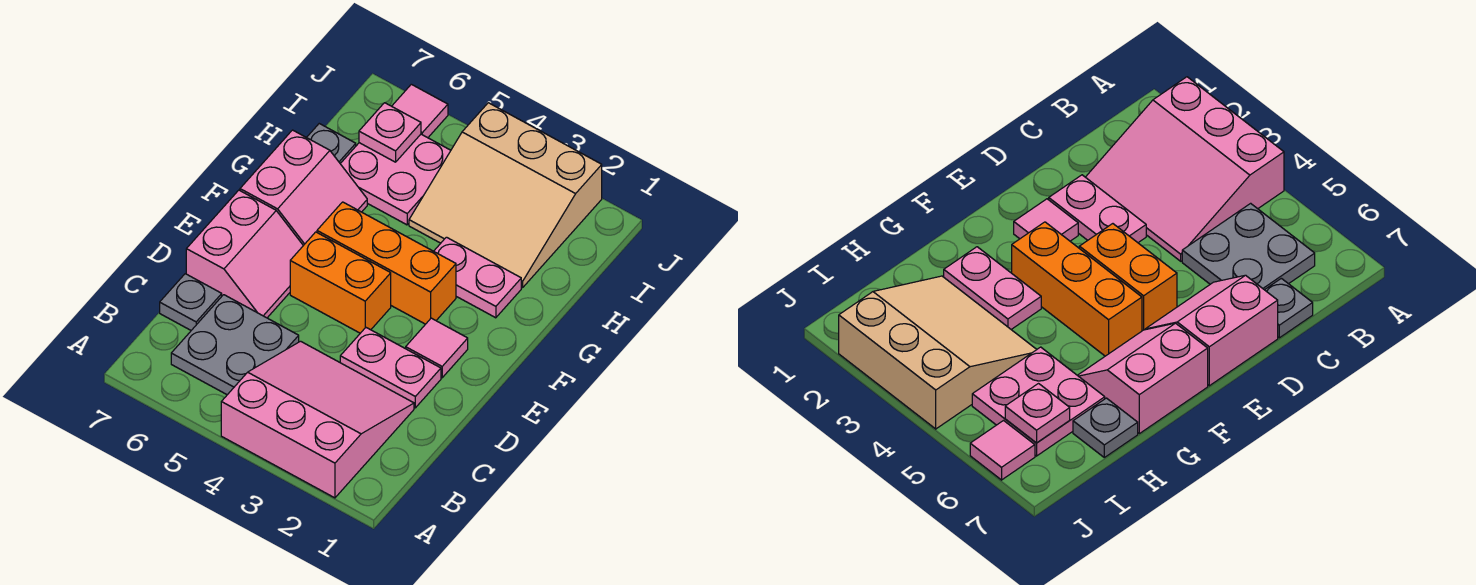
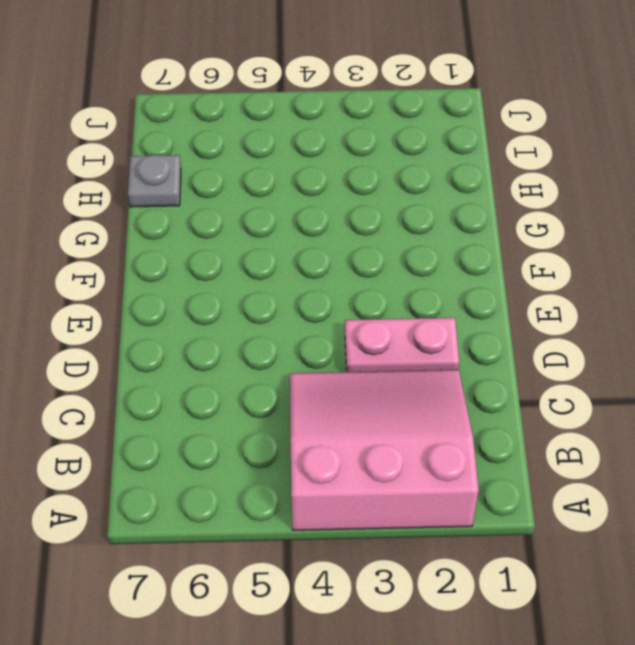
none -> grey 2x2 plate [171,295,299,395]
none -> grey 1x1 plate [160,274,222,330]
none -> pink 2x2 slope [186,190,303,318]

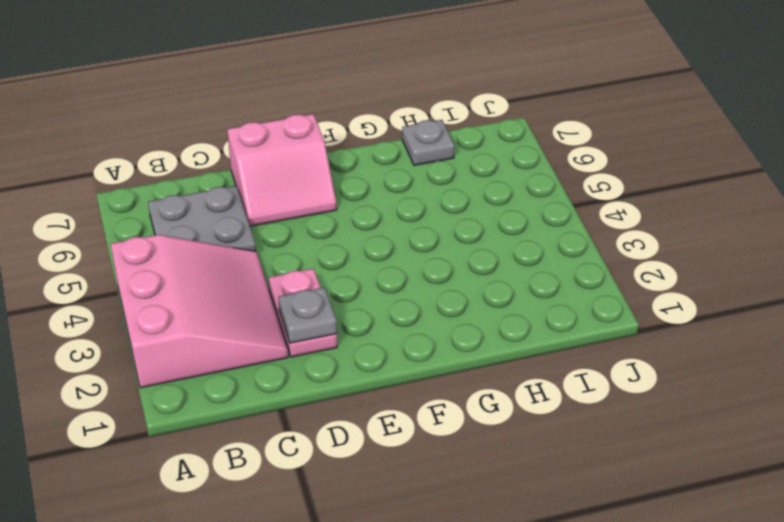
grey 1x1 plate [278,287,337,343] -> grey 1x1 plate moved to [160,274,222,330]
none -> pink 1x1 tile [406,318,468,378]
none -> orange 1x2 brick [290,232,391,333]
none -> orange 1x3 brick [317,202,456,324]

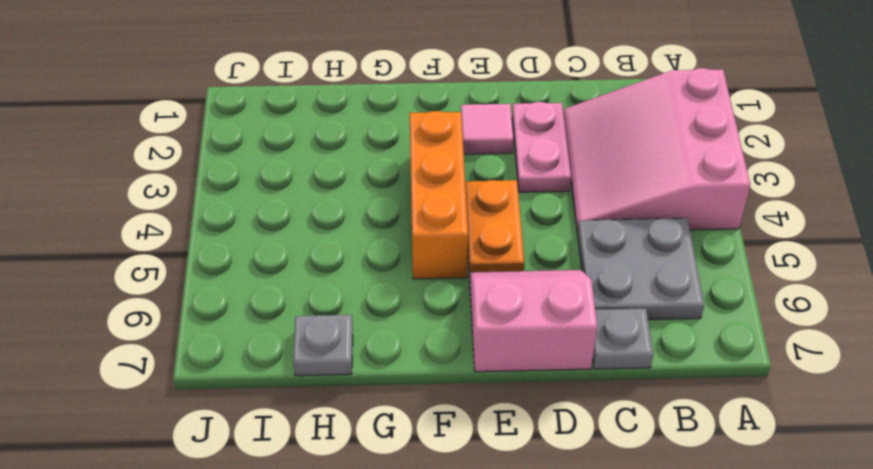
orange 1x2 plate [465,180,524,277] -> orange 1x2 brick [290,232,391,333]
none -> pink 2x2 slope [240,130,367,245]
none -> pink 1x2 plate [434,237,521,318]
none -> tan 3x3 slope [409,103,602,288]

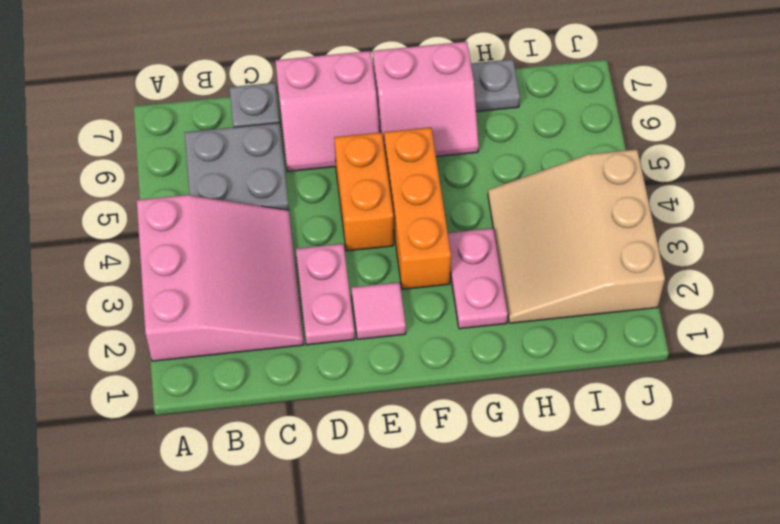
none -> pink 2x2 plate [341,134,451,225]
none -> pink 1x1 tile [392,84,448,138]
none -> pink 1x1 plate [359,103,421,162]

